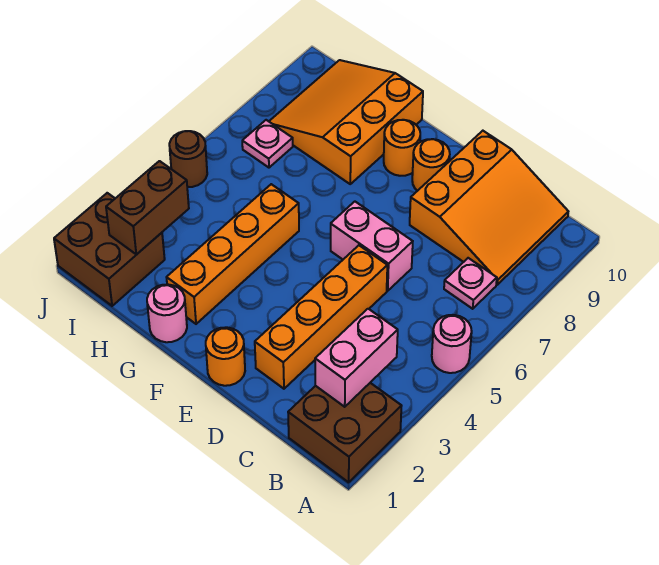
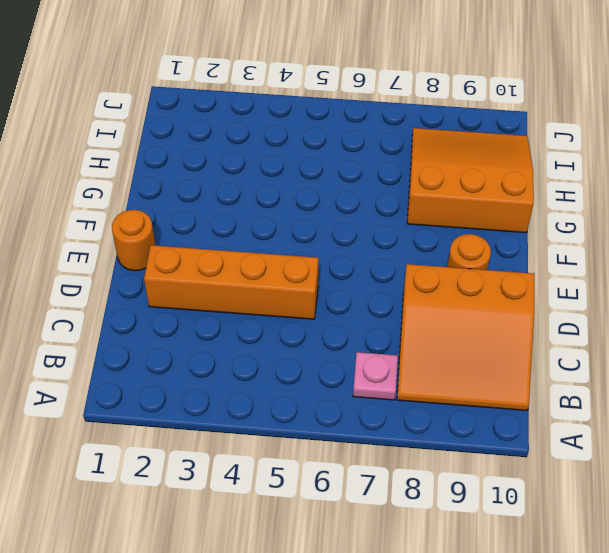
none -> brown 2x2 brick [288,383,401,482]
none -> pink 1x1 round brick [432,315,472,373]
none -> pink 1x2 brick [331,202,413,291]

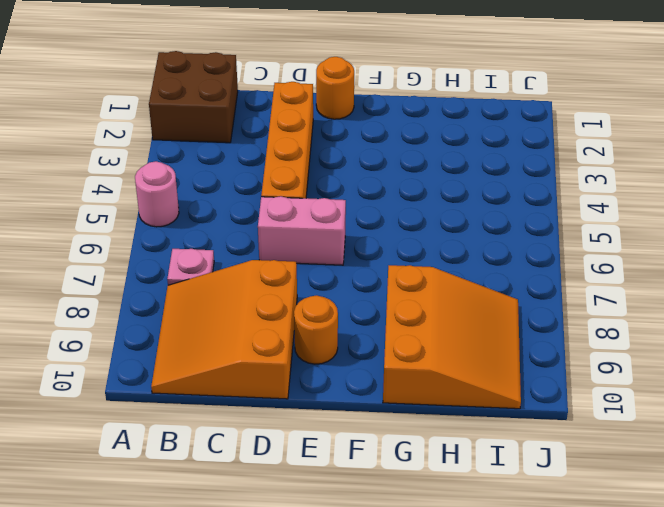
none -> orange 1x1 round brick [384,120,420,176]
none -> pink 1x1 round brick [147,285,187,342]
none -> orange 1x4 brick [166,184,299,324]

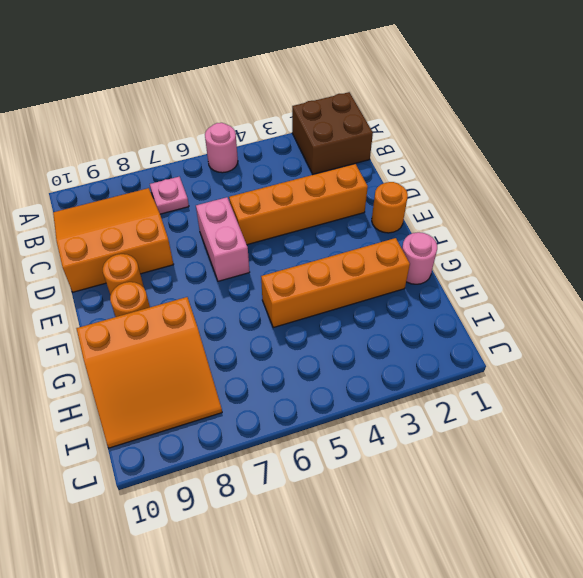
none -> brown 2x2 brick [54,193,165,306]
none -> pink 1x1 plate [242,120,293,168]
none -> brown 1x1 round brick [169,131,207,187]

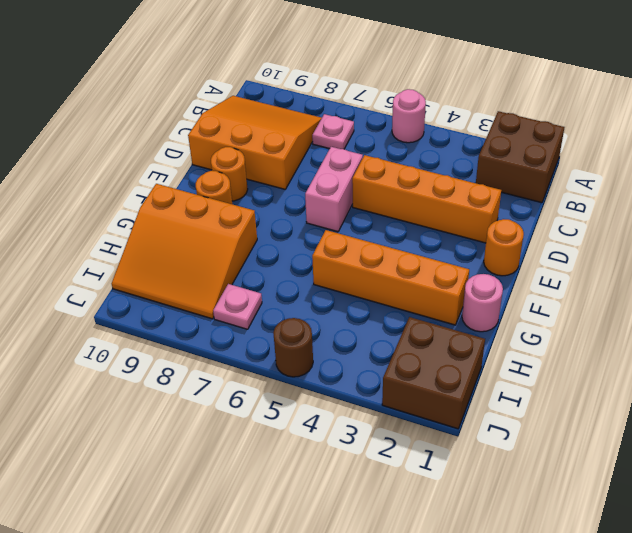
none -> pink 1x2 brick [315,309,398,407]
none -> brown 1x2 brick [106,161,189,255]

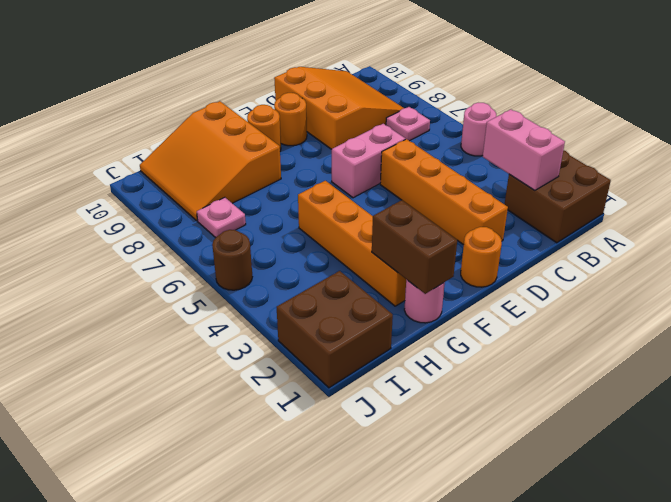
brown 1x2 brick [372,200,457,294] -> brown 1x2 brick moved to [106,161,189,255]

